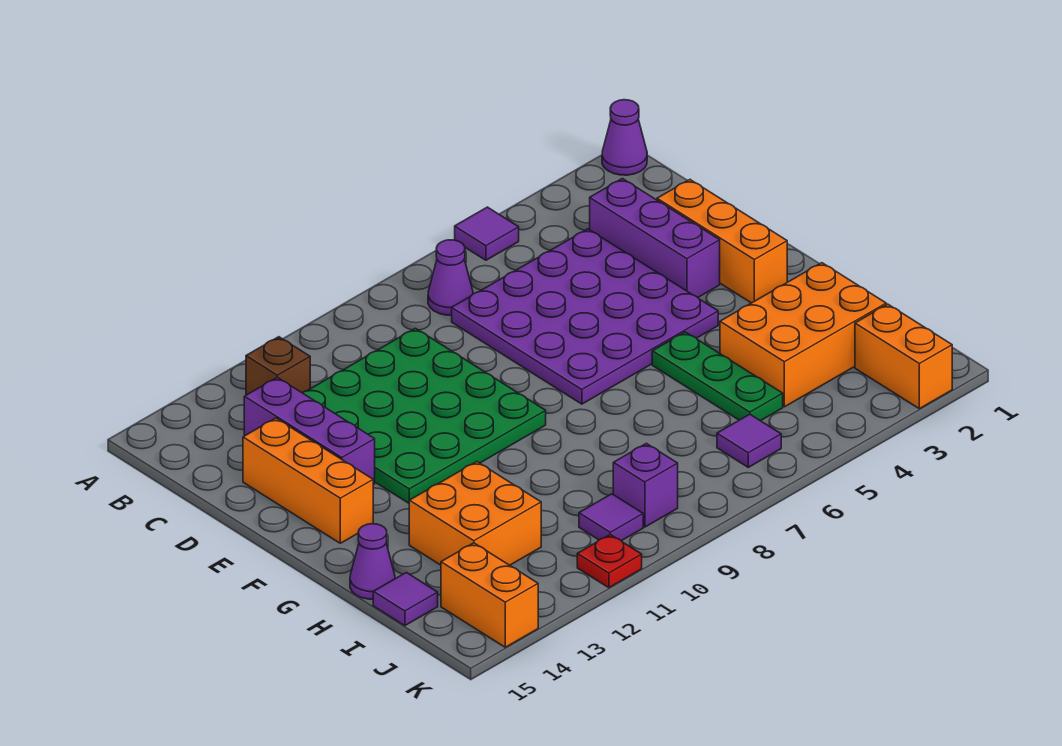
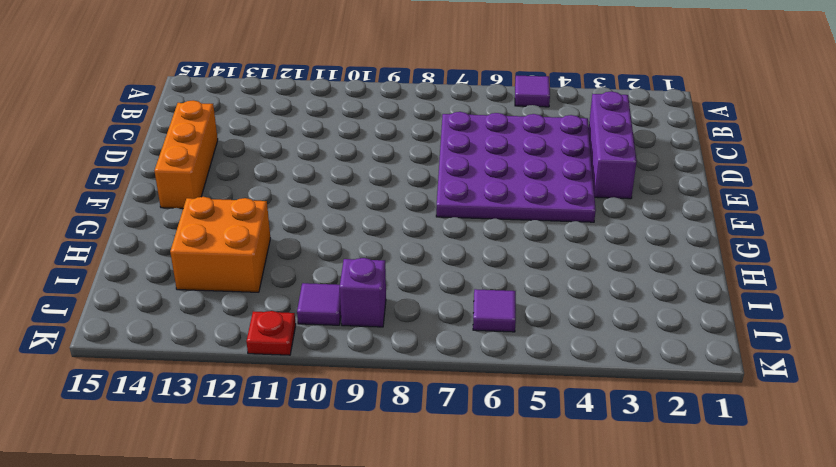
none -> purple 1x1 cone [602,100,647,175]
none -> purple 1x1 cone [428,240,473,315]
none -> brown 1x1 brick [246,337,310,395]

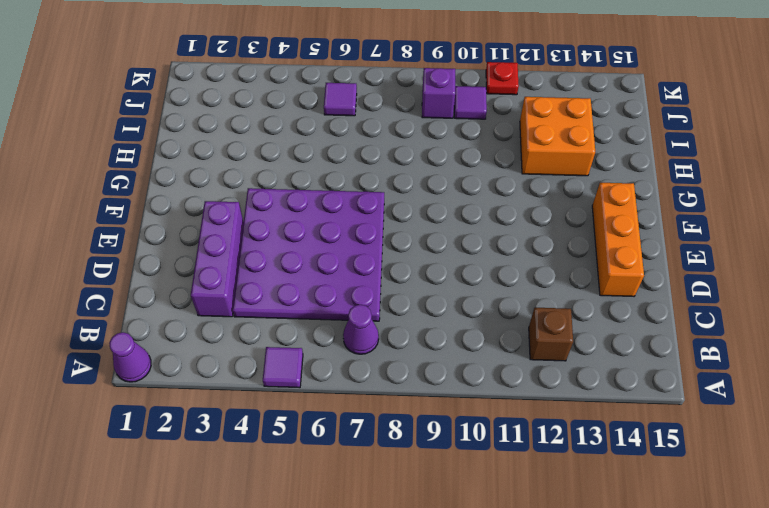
none -> green 4x4 plate [302,328,546,503]
none -> purple 1x3 brick [244,377,375,485]
none -> orange 1x3 brick [657,180,787,303]

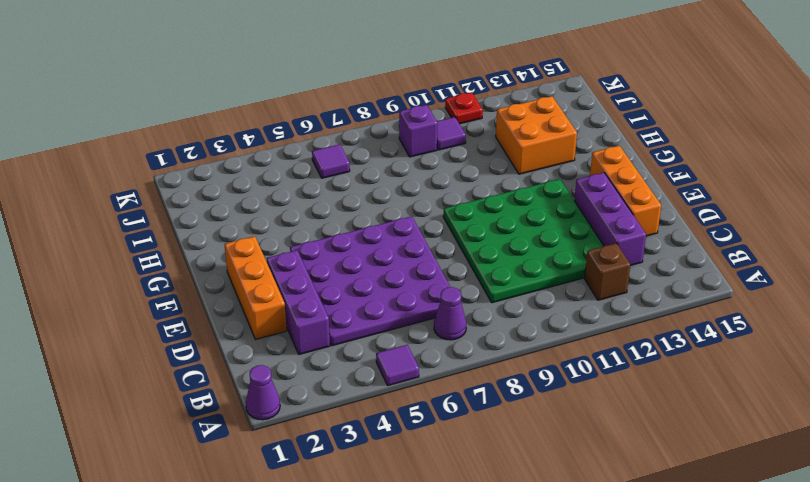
none -> green 1x3 plate [652,332,783,421]
none -> orange 2x3 brick [720,263,886,407]
none -> purple 1x1 cone [350,524,395,599]

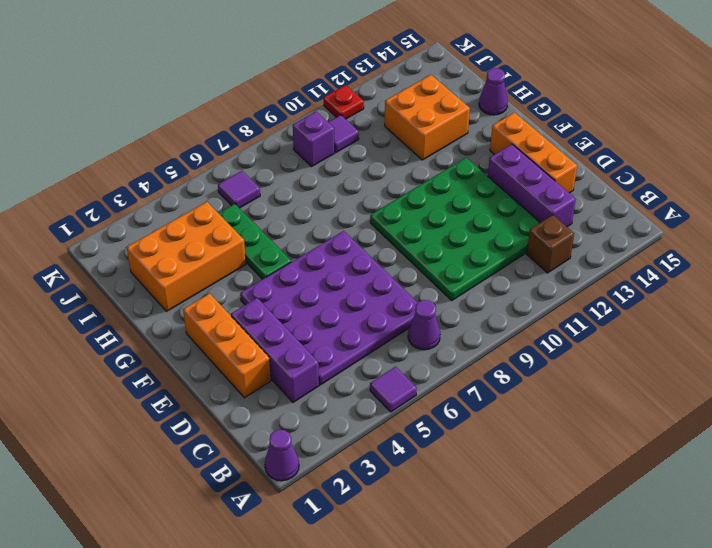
none -> purple 1x1 tile [373,572,438,626]
none -> orange 1x2 brick [855,304,952,409]
none -> orange 1x2 brick [441,543,538,647]

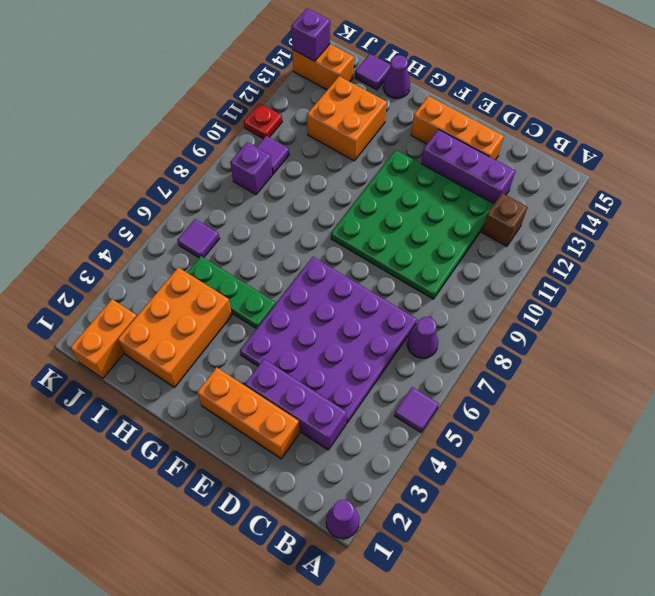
orange 1x2 brick [70,299,137,378] -> orange 1x2 brick turned to [855,304,952,409]
purple 1x1 brick [291,8,330,61] -> none

